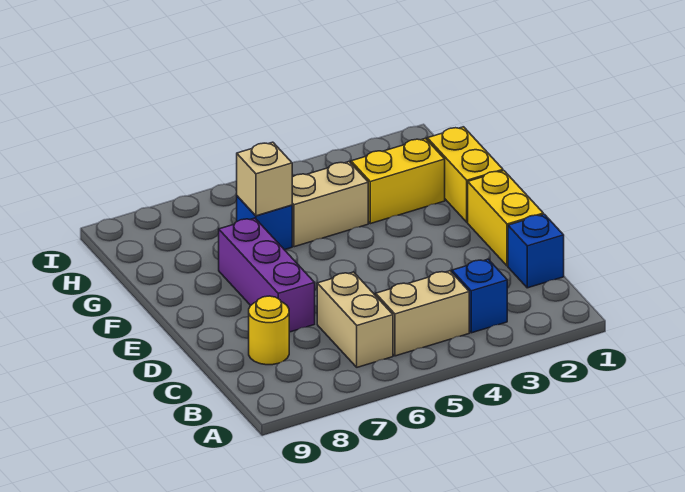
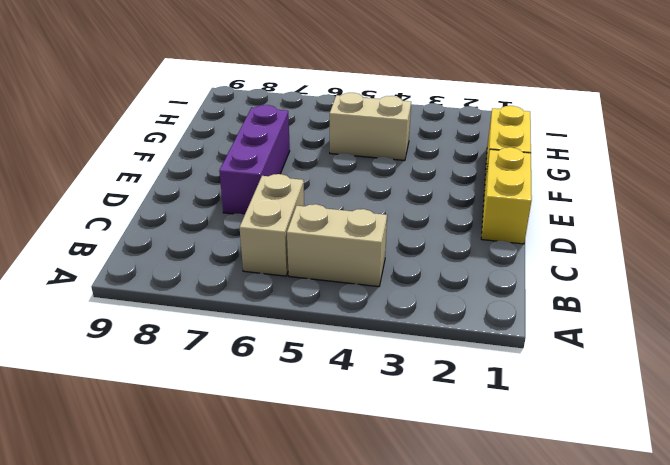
none -> blue 1x1 brick [452,259,507,333]
none -> blue 1x1 brick [508,214,564,288]
none -> yellow 1x1 round brick [249,296,289,365]

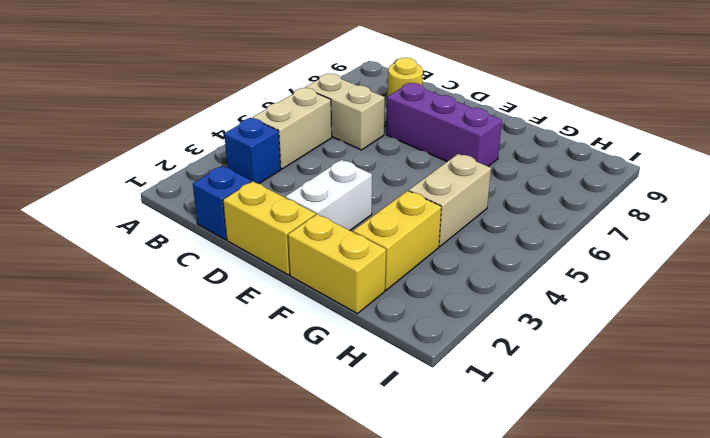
white 1x2 brick [286,160,372,230] -> none
none -> blue 1x1 brick [237,196,292,250]
none -> tan 1x1 brick [237,142,292,216]

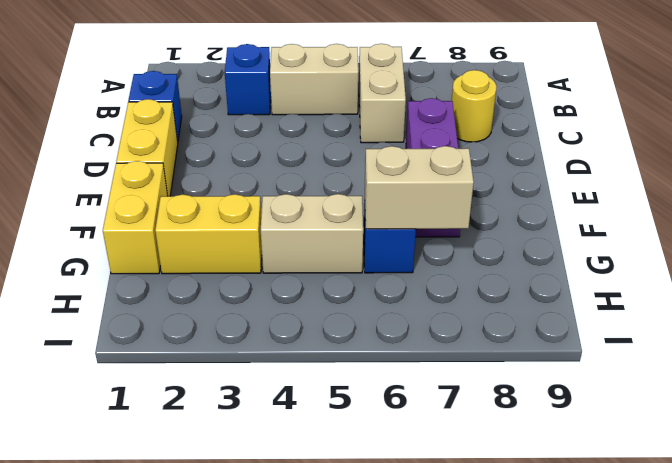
tan 1x2 brick [365,146,474,229] -> tan 1x1 brick [237,142,292,216]

